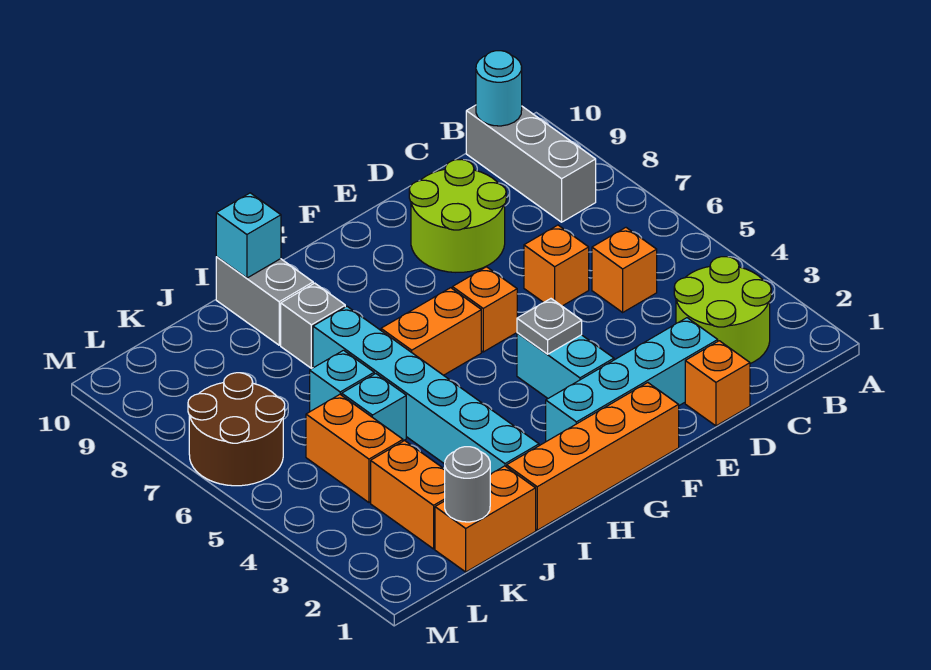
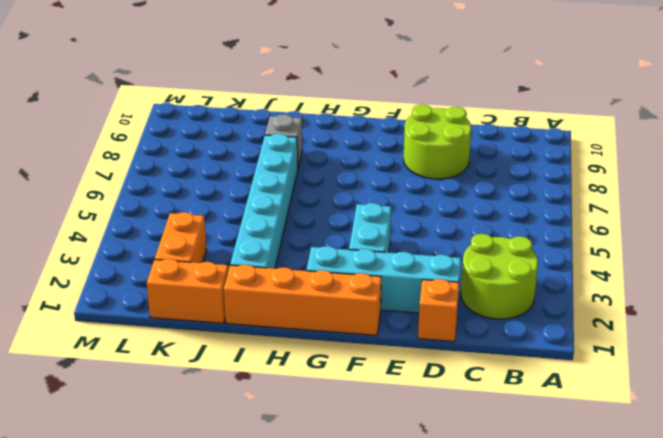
none -> grey 1x3 brick [466,105,596,222]
none -> orange 1x1 brick [592,228,657,312]
none -> orange 1x1 brick [524,225,589,306]

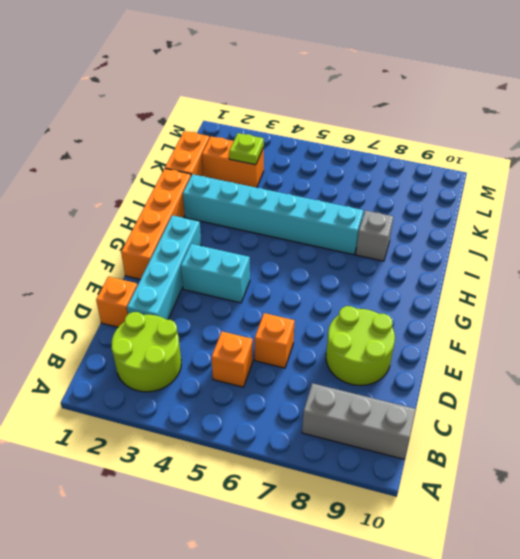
lime 1x1 plate [229,133,264,165] -> none
none -> orange 1x1 brick [452,267,517,352]
none -> orange 1x2 brick [381,288,481,375]
none -> grey 1x2 brick [216,257,313,345]

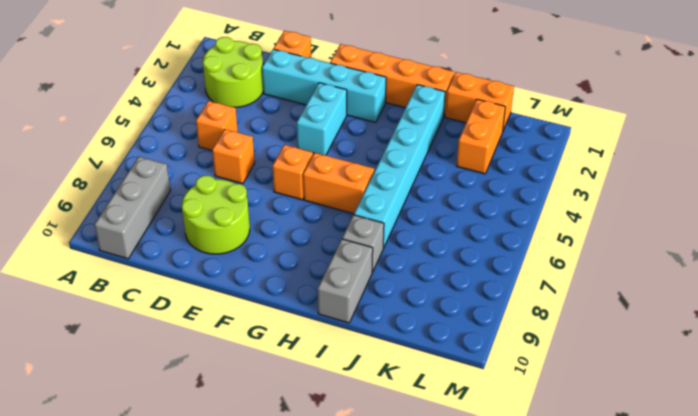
none -> cyan 1x1 brick [342,374,406,441]
none -> cyan 1x1 brick [310,350,374,411]
none -> orange 1x2 brick [306,395,403,503]

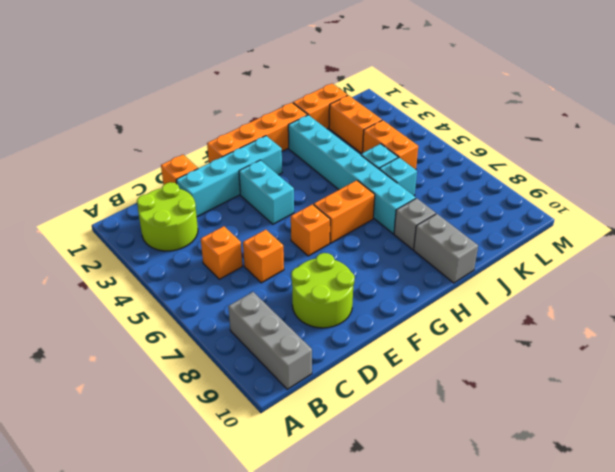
none -> brown 2x2 round brick [188,373,285,486]
none -> cyan 1x1 round brick [476,51,522,126]
none -> grey 1x1 plate [517,299,582,354]

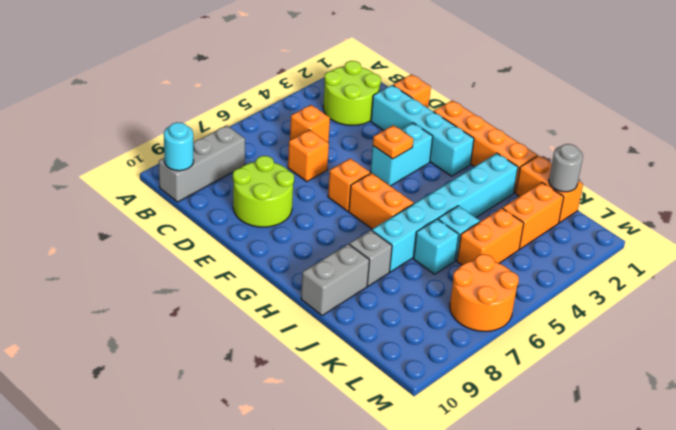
orange 1x1 plate [373,125,413,159] -> grey 1x1 plate [517,299,582,354]
orange 2x2 round brick [450,254,519,331] -> brown 2x2 round brick [188,373,285,486]
none -> cyan 1x1 brick [216,193,281,278]

